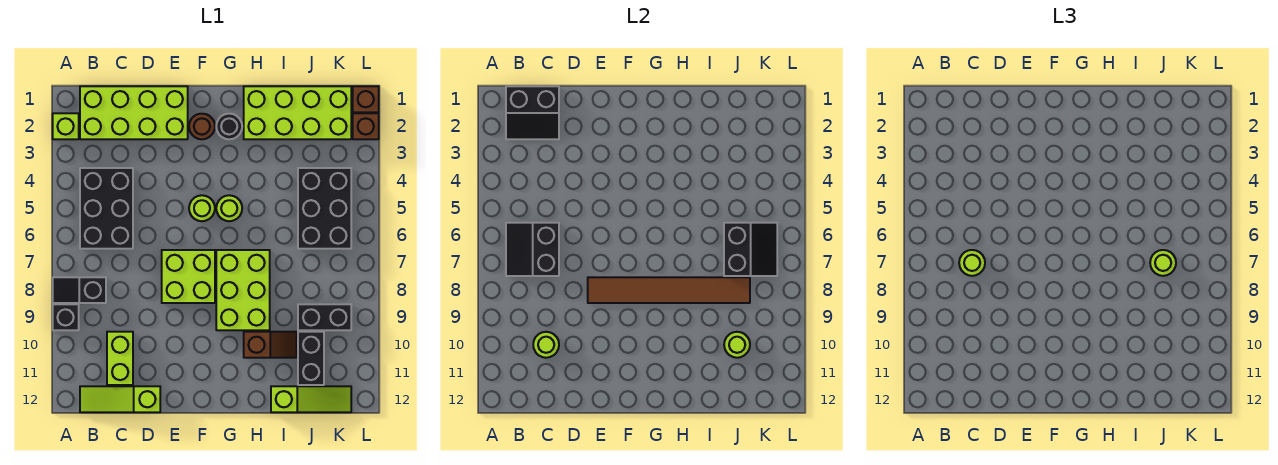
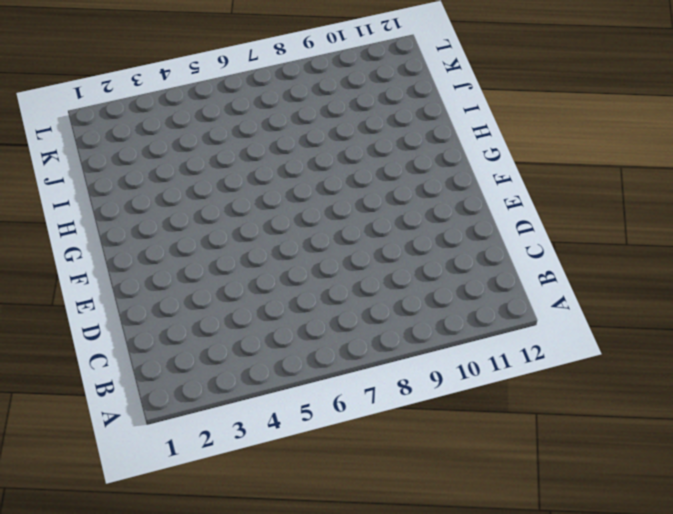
none -> lime 1x1 brick [53,113,79,139]
none -> black 1x2 slope [53,277,106,303]
none -> black 1x1 brick [53,304,79,330]

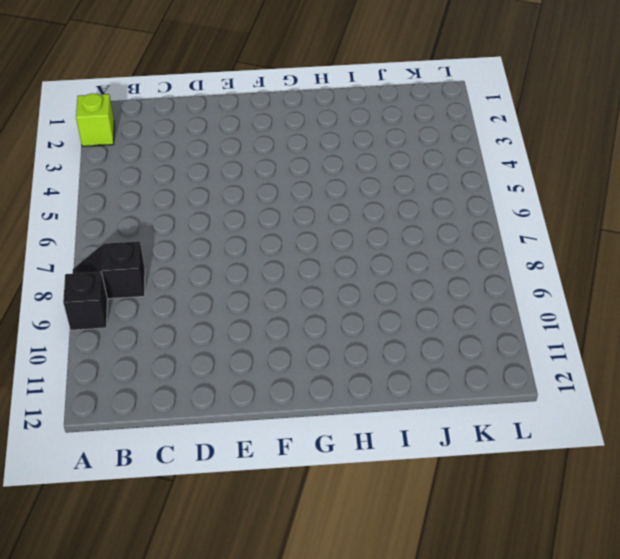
none -> lime 2x4 brick [80,86,188,139]
none -> black 2x3 brick [80,168,133,249]
none -> lime 1x3 slope [80,386,160,412]

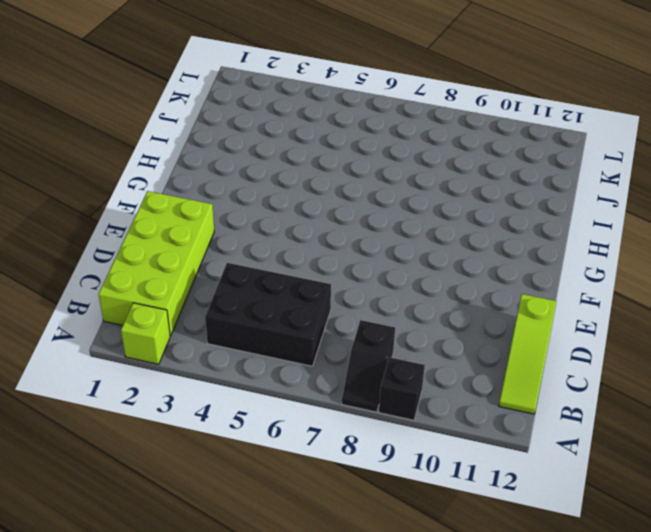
none -> lime 1x2 brick [107,332,133,385]
none -> lime 2x2 brick [162,250,215,303]
none -> brown 1x1 round brick [189,114,215,139]

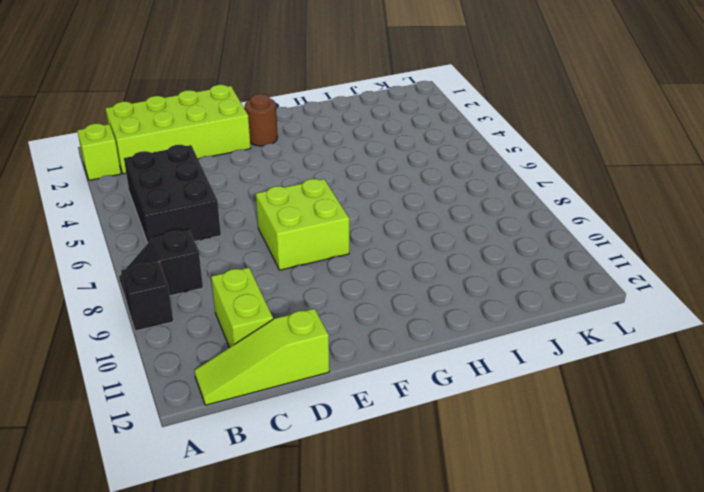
none -> lime 1x1 round brick [189,195,215,221]
none -> black 1x1 round brick [216,114,242,139]
none -> lime 1x1 round brick [216,195,242,221]

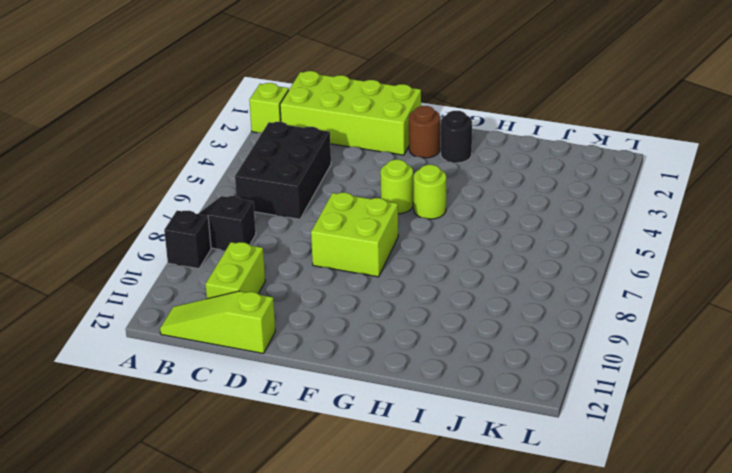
none -> lime 2x3 brick [216,250,270,330]
none -> lime 2x4 brick [244,86,351,139]
none -> brown 1x2 slope [244,332,297,358]

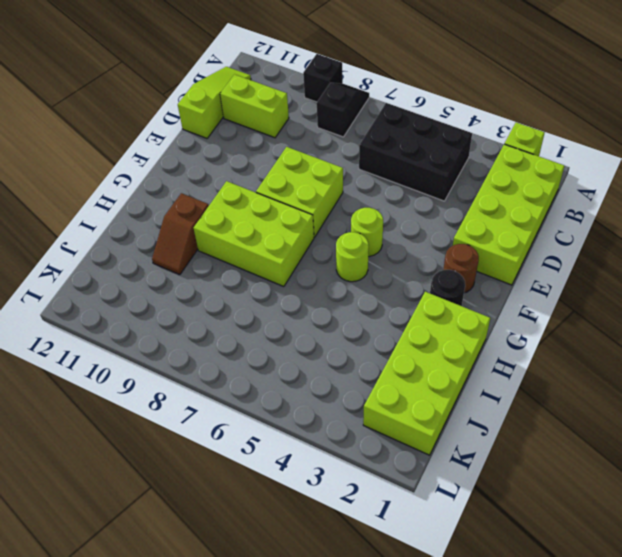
none -> lime 1x3 slope [271,386,351,412]
none -> black 2x3 brick [298,168,351,249]
none -> black 1x2 brick [298,304,351,330]

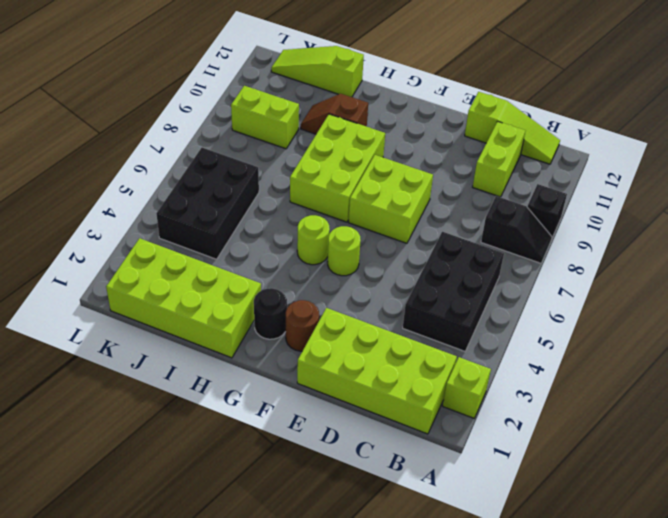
lime 1x2 brick [231,86,299,149] -> black 1x2 brick [298,304,351,330]
none -> black 1x2 brick [298,332,324,385]
none -> brown 1x1 brick [353,86,379,112]
none -> brown 1x1 brick [353,113,379,139]

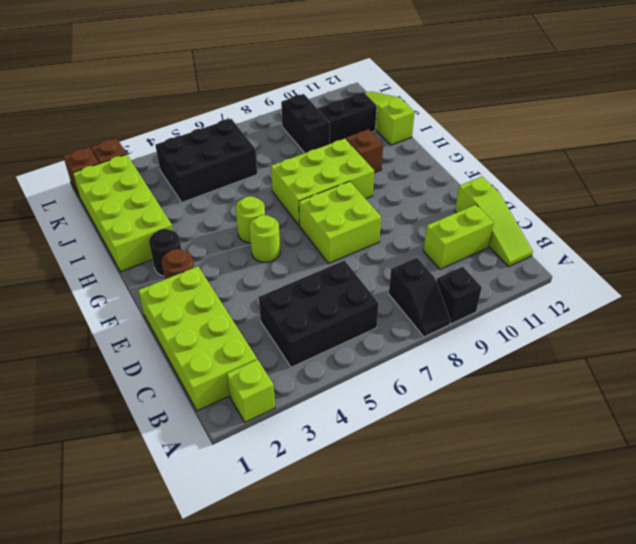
none -> black 2x2 slope [506,86,559,139]
none -> black 2x2 slope [506,223,559,276]
none -> lime 1x1 round brick [533,332,559,358]

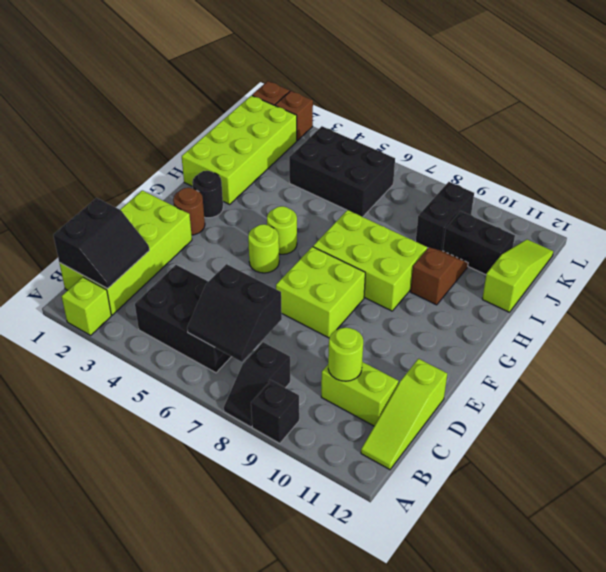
none -> brown 1x6 tile [588,277,750,303]
none -> black 2x2 slope [724,223,777,276]
none -> lime 1x1 round brick [724,332,750,358]

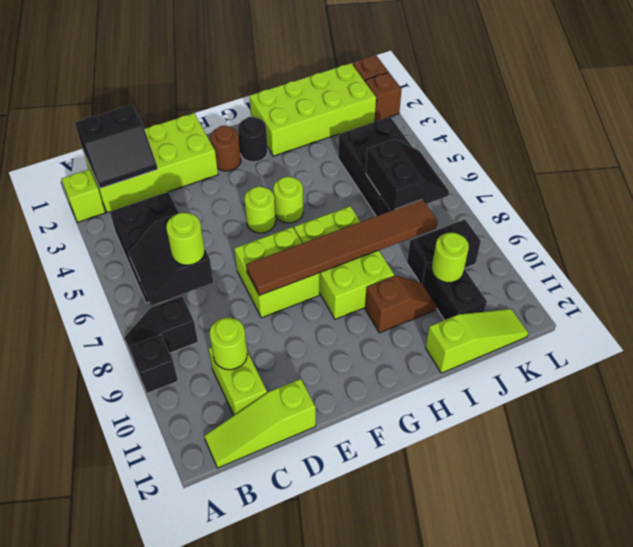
none -> lime 1x1 round brick [1150,250,1176,276]

